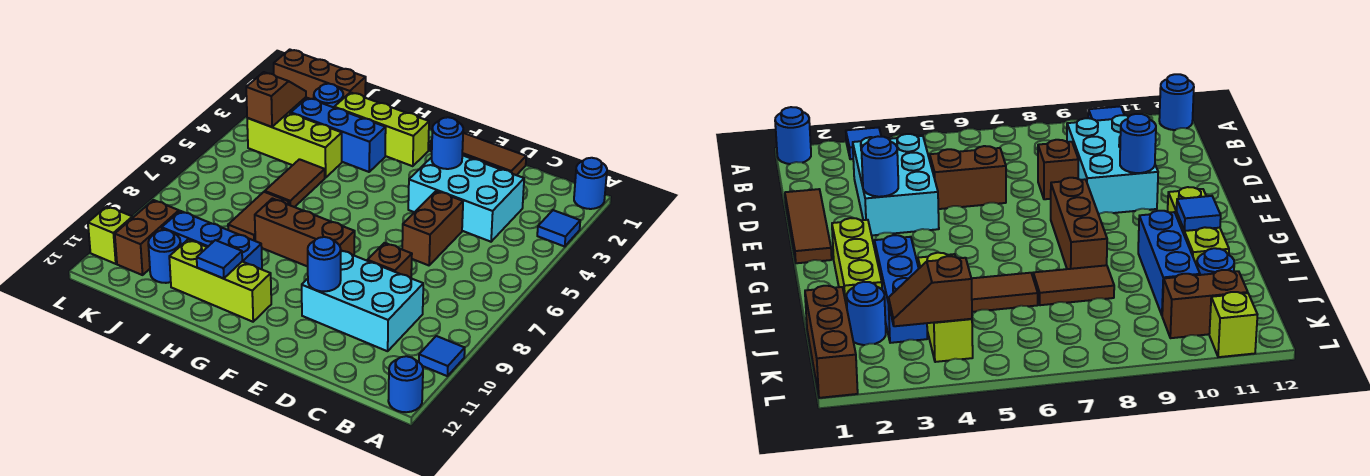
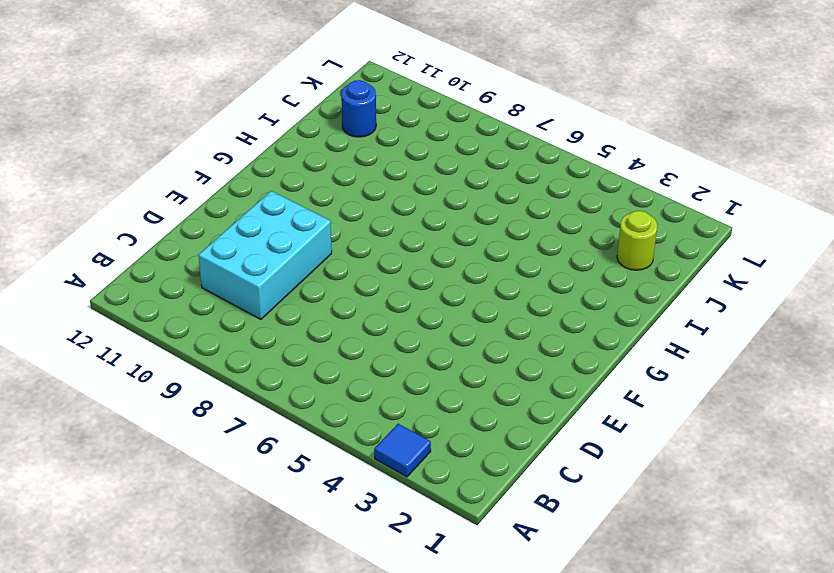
lime 1x1 round brick [617,211,657,270] -> blue 1x1 round brick [314,84,343,107]
none -> blue 1x1 round brick [574,158,607,209]
none -> blue 1x1 tile [419,336,465,376]
none -> blue 1x1 round brick [388,356,423,412]

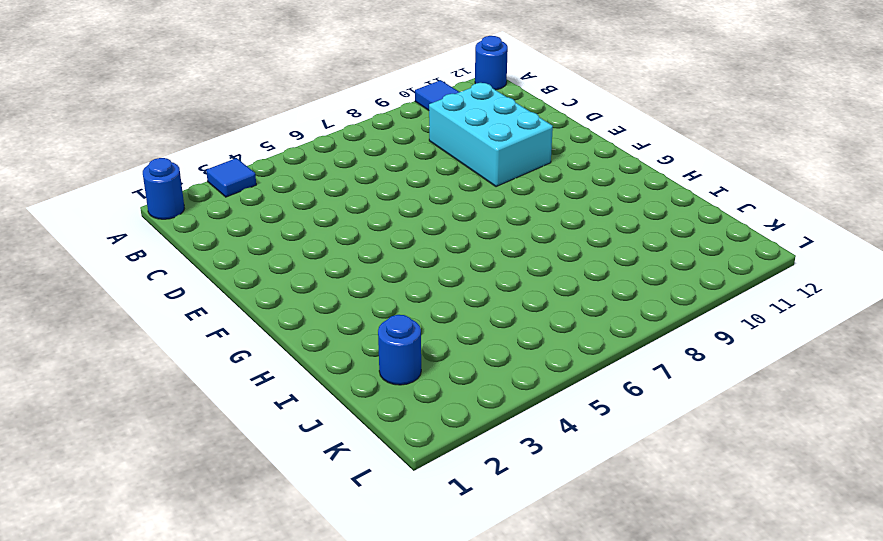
none -> cyan 2x3 brick [408,155,524,242]
none -> brown 1x3 tile [430,133,526,175]
none -> brown 1x2 brick [402,191,463,265]

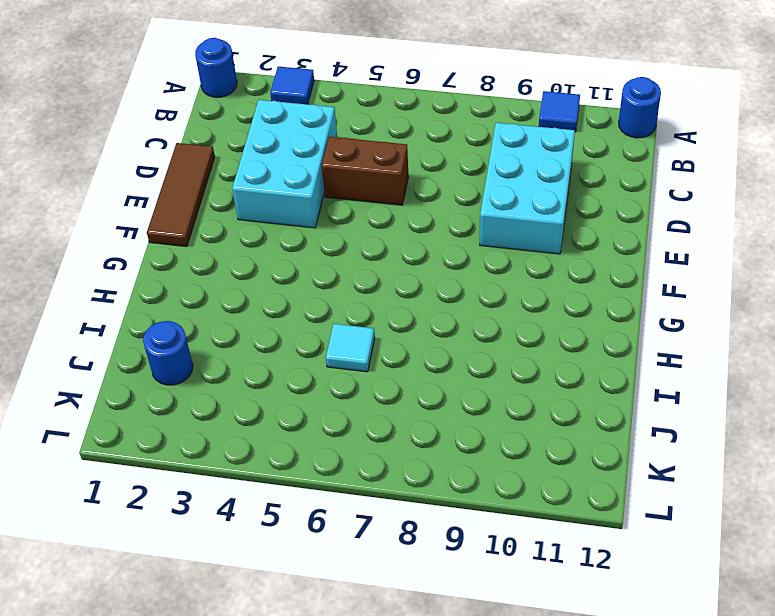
cyan 1x1 tile [326,324,375,372] -> brown 1x2 tile [265,159,325,207]
none -> brown 1x1 brick [367,243,412,278]
none -> brown 1x3 brick [255,199,355,267]
none -> lime 1x3 brick [334,92,429,166]

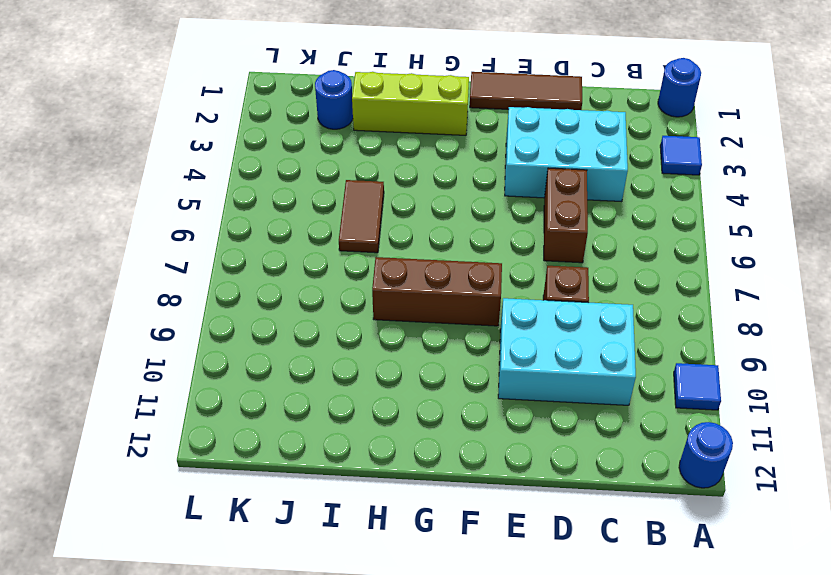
none -> lime 1x3 brick [169,239,271,322]
none -> blue 1x3 brick [291,98,386,172]
none -> blue 1x3 brick [162,211,262,269]

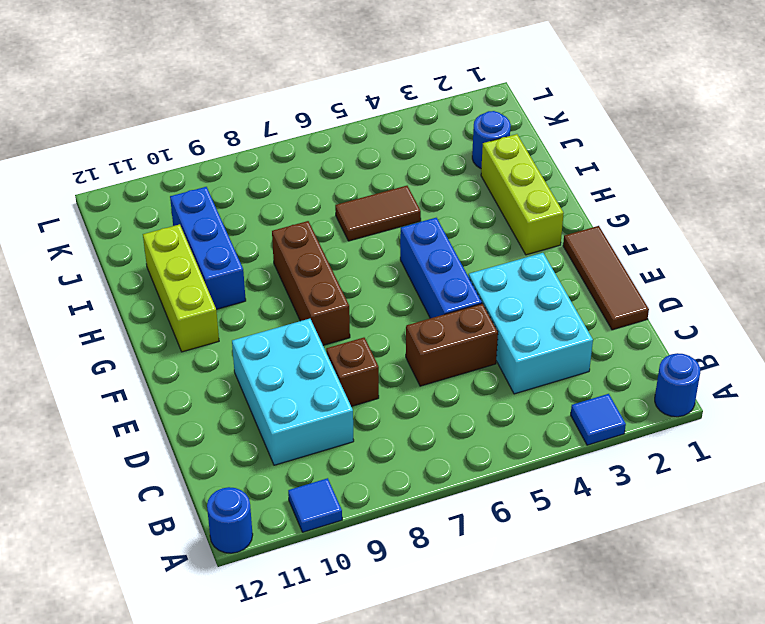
blue 1x3 brick [400,218,482,318] -> blue 1x3 brick moved to [291,98,386,172]
none -> lime 1x3 brick [247,113,342,178]
none -> brown 1x2 tile [228,192,290,241]
none -> brown 1x3 brick [274,50,366,103]

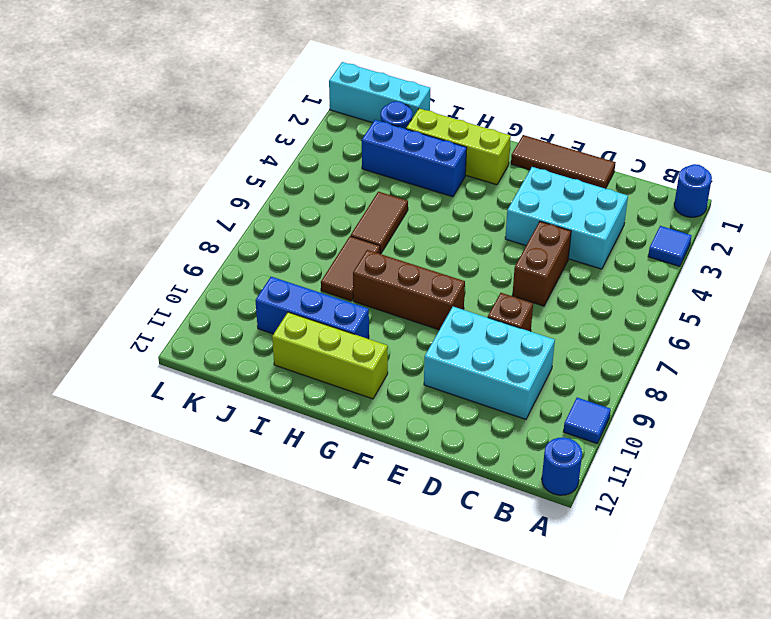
cyan 1x3 brick [329,62,430,123] -> brown 1x3 brick [274,50,366,103]
none -> lime 1x3 brick [247,113,342,178]
none -> blue 1x1 round brick [148,230,181,283]
none -> brown 1x2 brick [115,200,179,275]

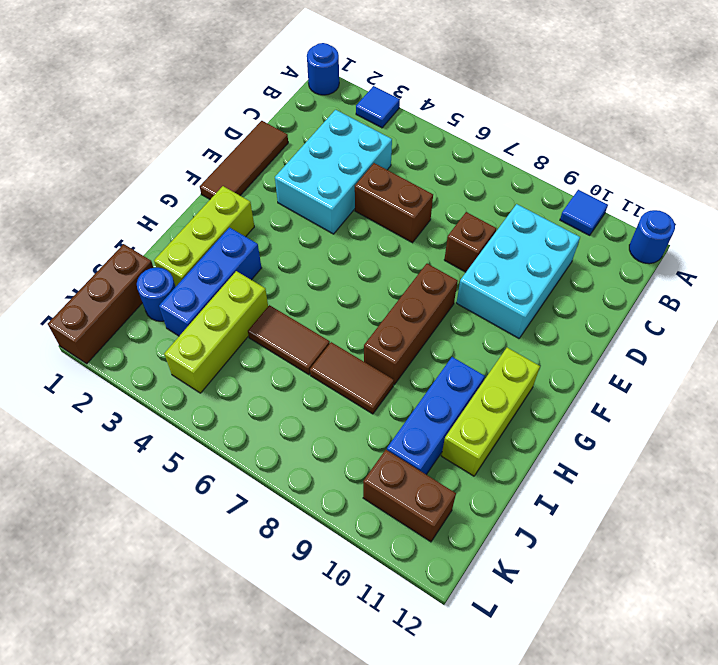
none -> blue 1x1 round brick [148,230,181,283]
none -> lime 1x1 brick [88,206,133,264]
none -> blue 1x1 round brick [432,117,463,169]

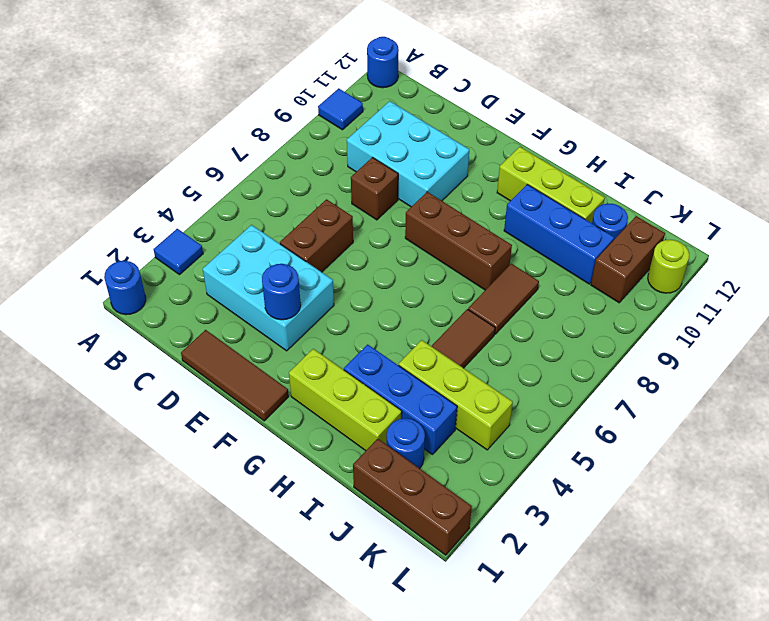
lime 1x1 round brick [648,240,689,293] -> lime 1x1 brick [88,206,133,264]
none -> blue 1x1 round brick [308,237,341,291]
none -> blue 1x1 tile [197,240,242,279]
none -> brown 1x2 slope [246,72,306,127]

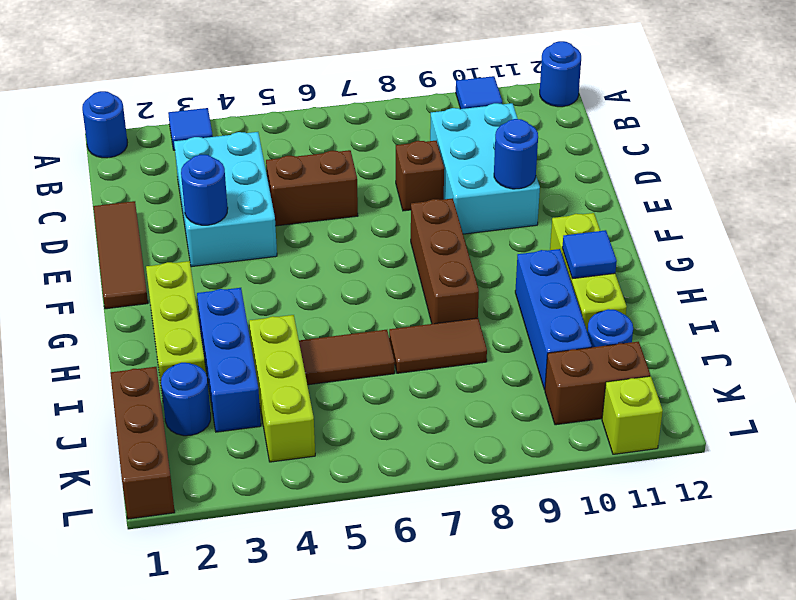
none -> brown 1x2 slope [246,72,306,127]

